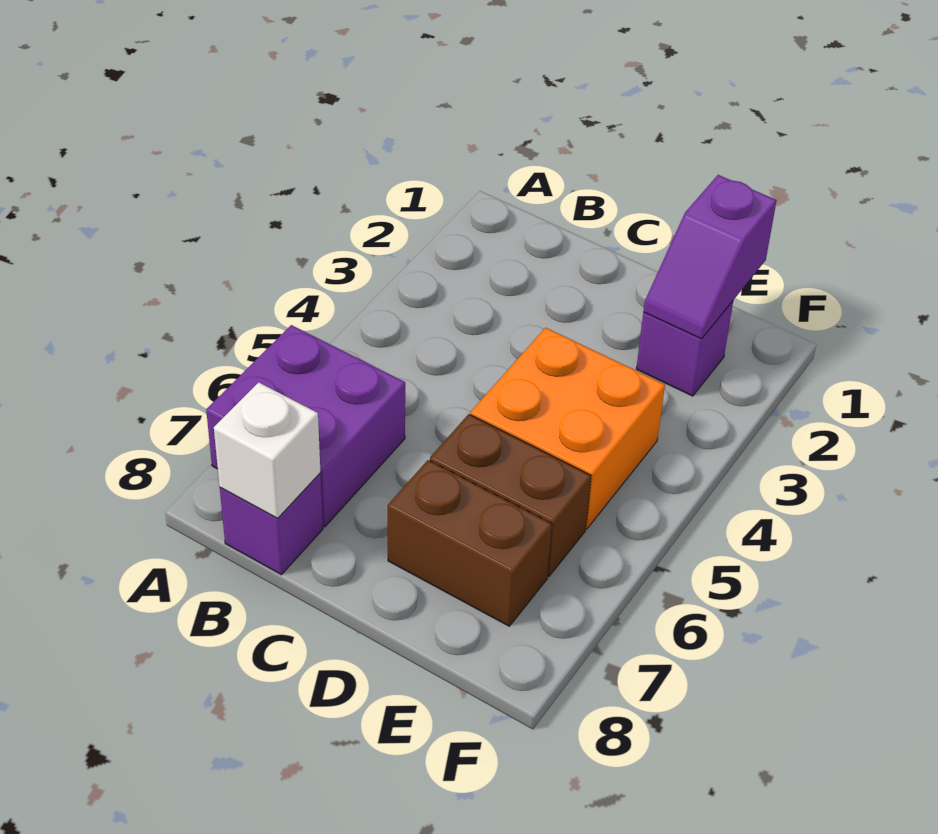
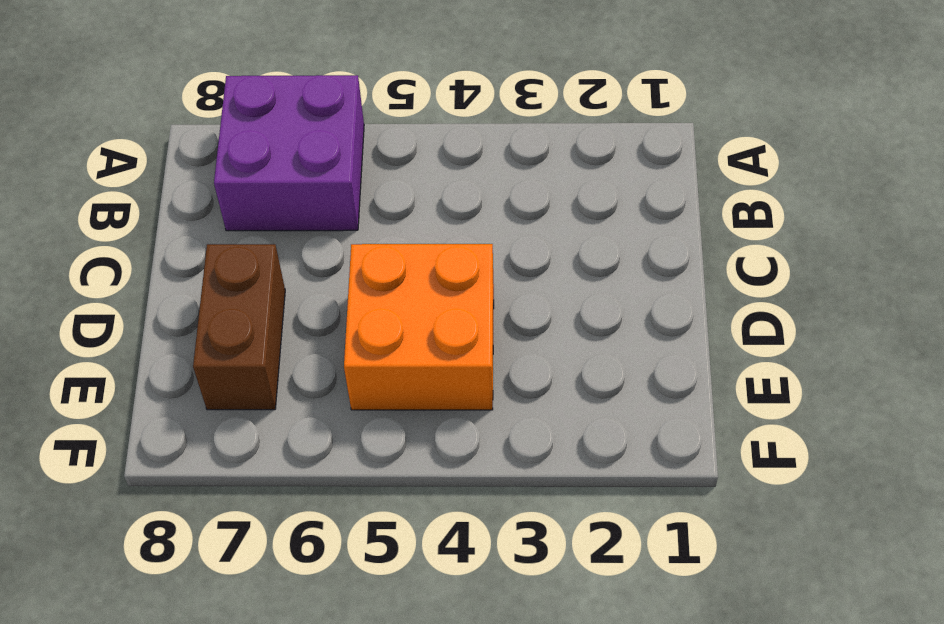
none -> purple 1x1 brick [220,474,323,575]
none -> brown 1x2 brick [430,414,591,576]

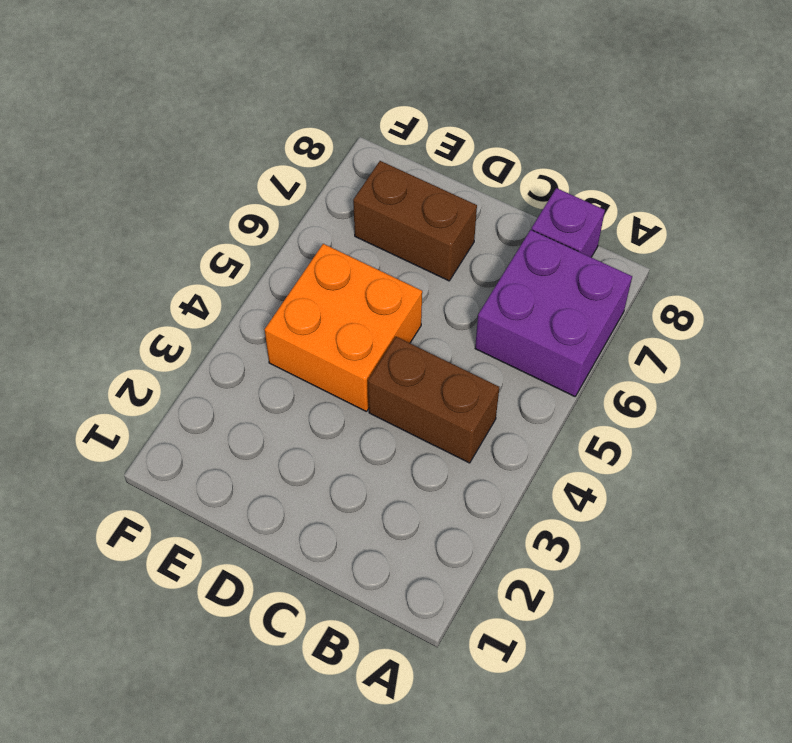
brown 1x2 brick [368,337,499,463] -> brown 1x2 brick moved to [430,414,591,576]
none -> purple 1x1 brick [636,301,733,396]
none -> white 1x1 brick [214,382,320,518]

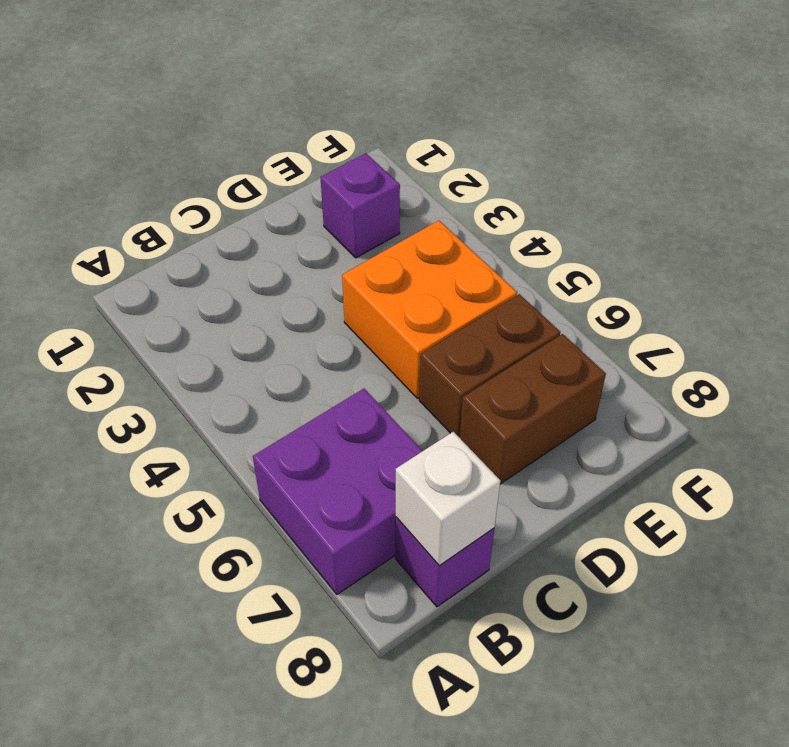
none -> purple 1x2 slope [643,175,777,339]

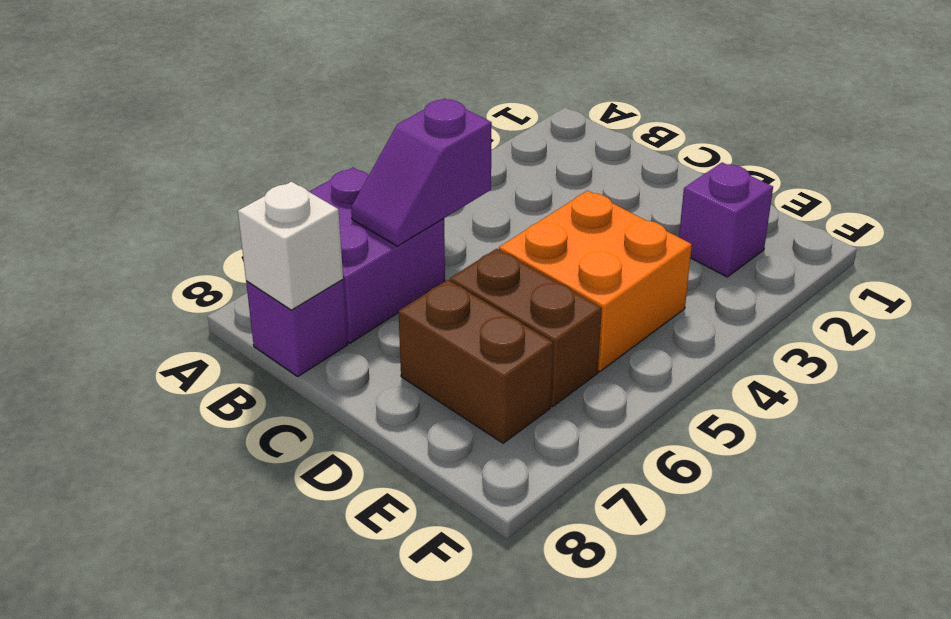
purple 1x2 slope [351,99,492,246] -> purple 1x2 slope moved to [643,175,777,339]

